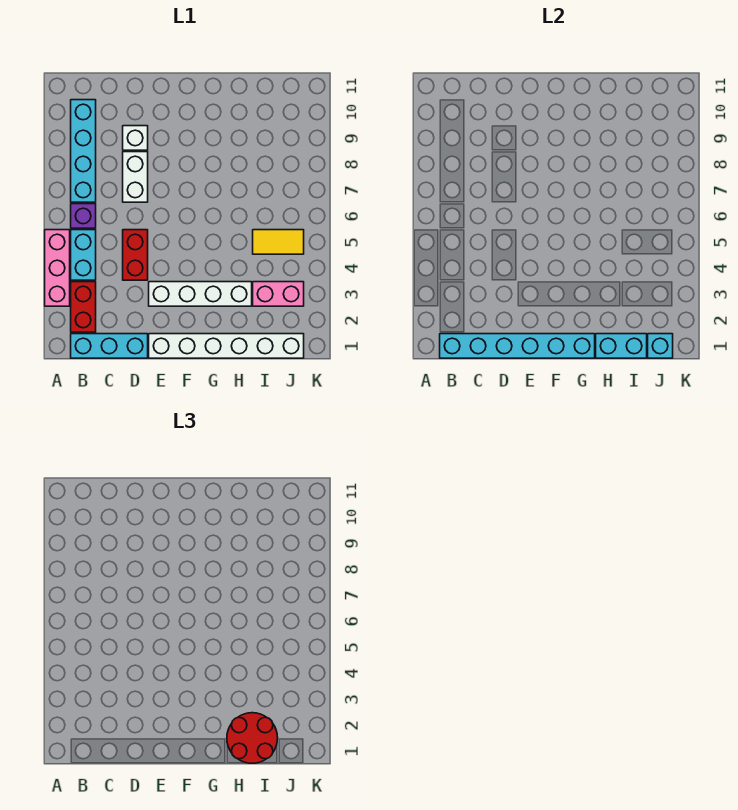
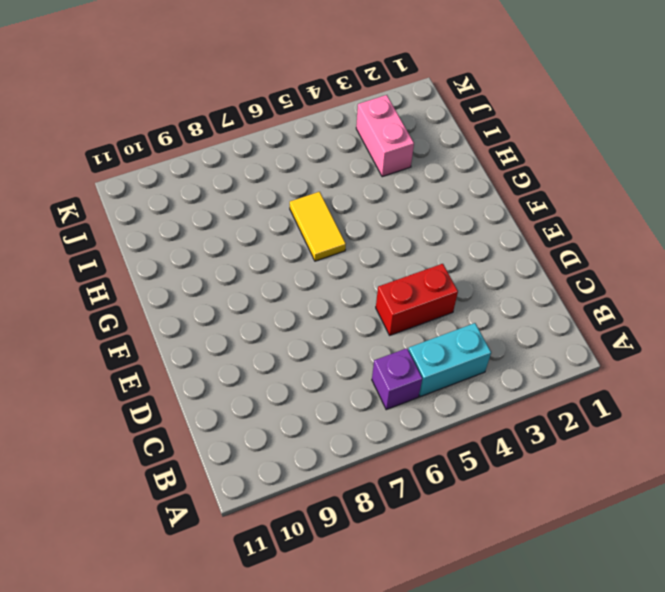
yellow 1x2 tile [290,192,346,261] -> yellow 1x2 tile moved to [253,230,304,254]
none -> pink 1x3 brick [45,230,70,306]
none -> cyan 1x3 brick [71,334,148,358]
none -> red 1x2 brick [71,282,96,332]

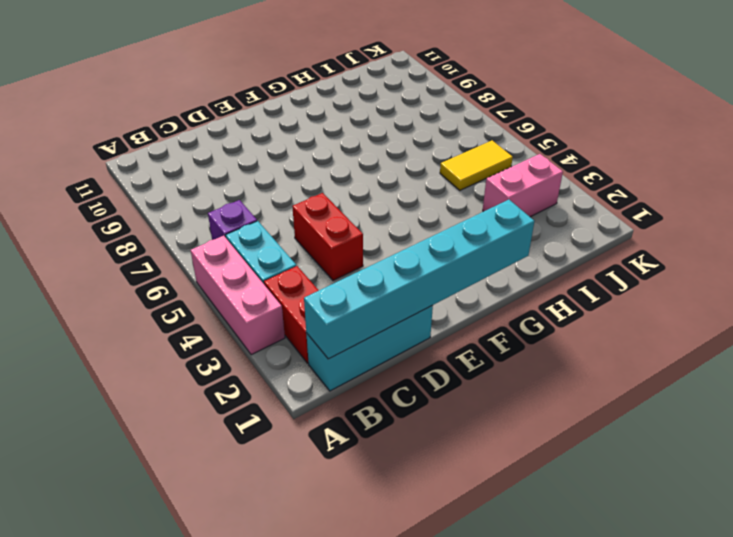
none -> cyan 1x4 brick [71,100,96,202]
none -> white 1x2 brick [123,152,148,202]
none -> white 1x1 brick [123,126,148,150]

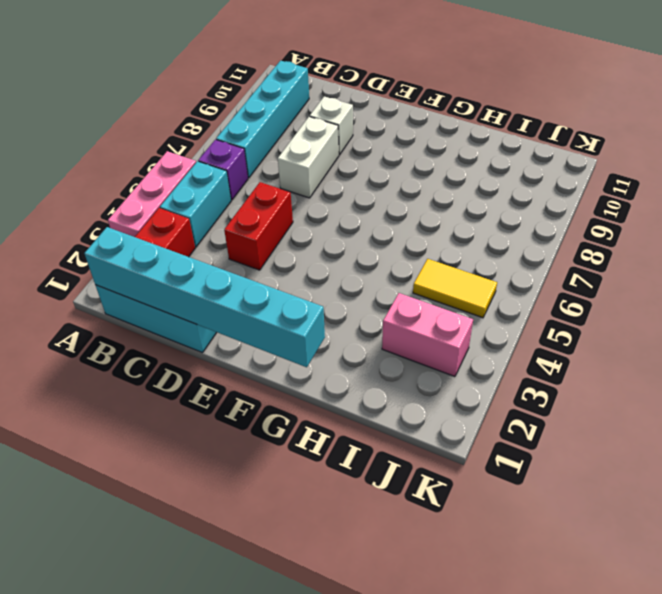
none -> white 1x6 brick [149,334,304,358]
none -> white 1x4 brick [149,282,252,306]
none -> cyan 1x2 brick [596,334,647,358]

